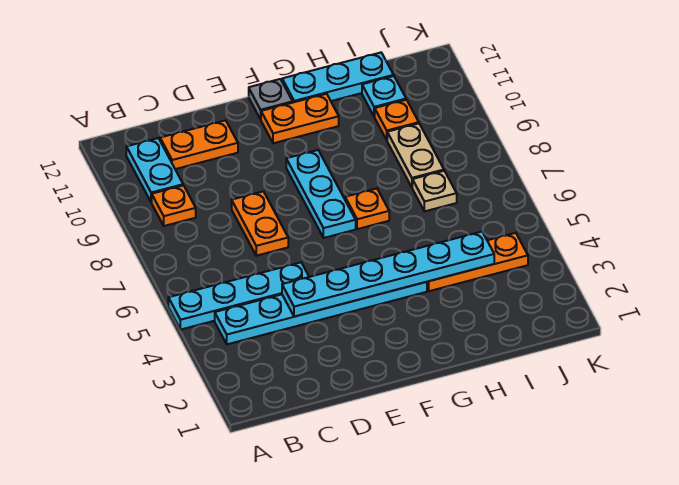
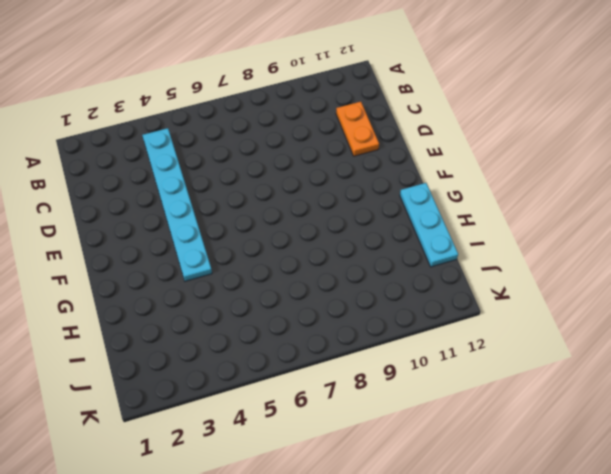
none -> cyan 1x4 plate [168,263,309,330]
none -> orange 1x1 plate [152,185,196,226]
none -> cyan 1x2 plate [126,138,183,202]

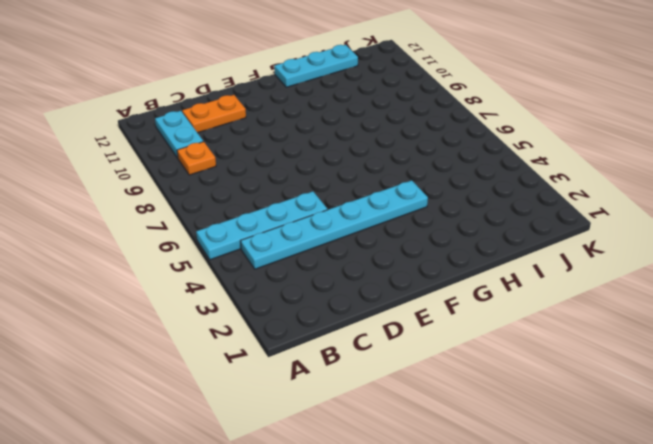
none -> orange 1x2 plate [232,191,288,256]
none -> cyan 1x3 plate [286,150,356,238]
none -> orange 1x2 plate [261,94,339,143]

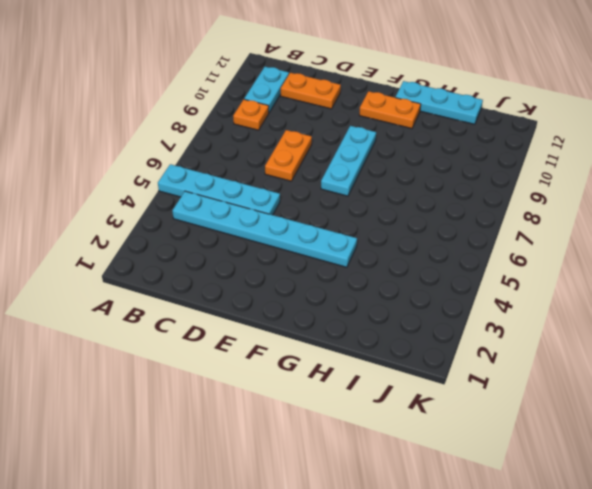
none -> grey 1x1 plate [249,79,293,119]
none -> orange 1x1 plate [345,189,389,229]
none -> orange 1x3 plate [427,233,528,291]

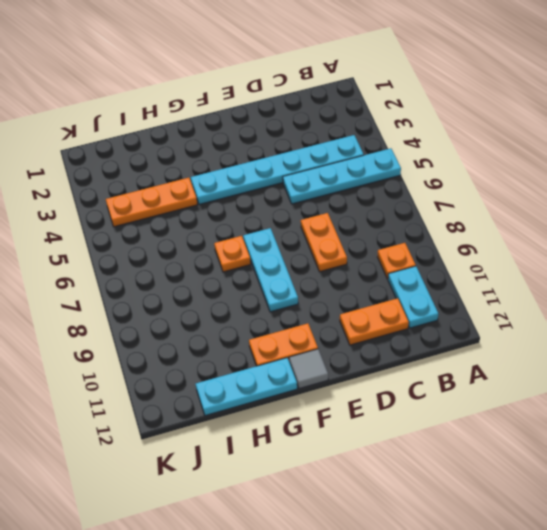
grey 1x1 tile [289,349,328,389] -> grey 1x1 plate [249,79,293,119]
none -> tan 1x1 plate [412,171,457,211]
none -> tan 1x2 plate [387,124,444,187]
none -> orange 1x1 plate [375,100,419,140]

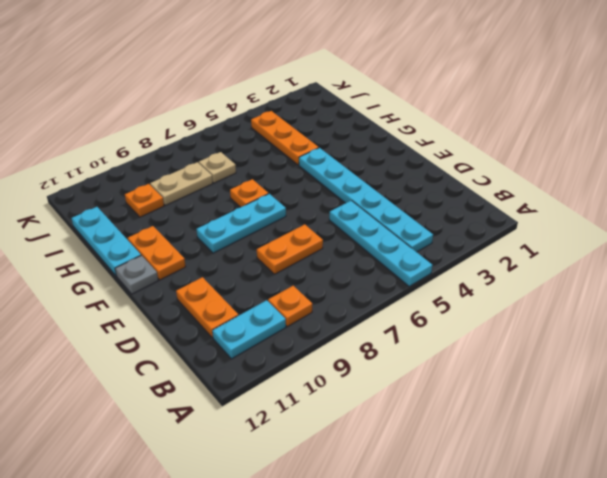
none -> cyan 1x1 plate [362,76,406,117]
none -> cyan 1x6 plate [282,232,494,317]

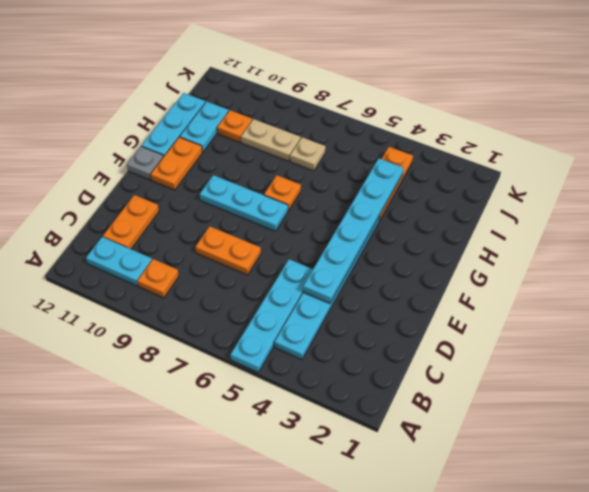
cyan 1x2 plate [180,101,229,152] -> cyan 1x1 plate [362,76,406,117]

